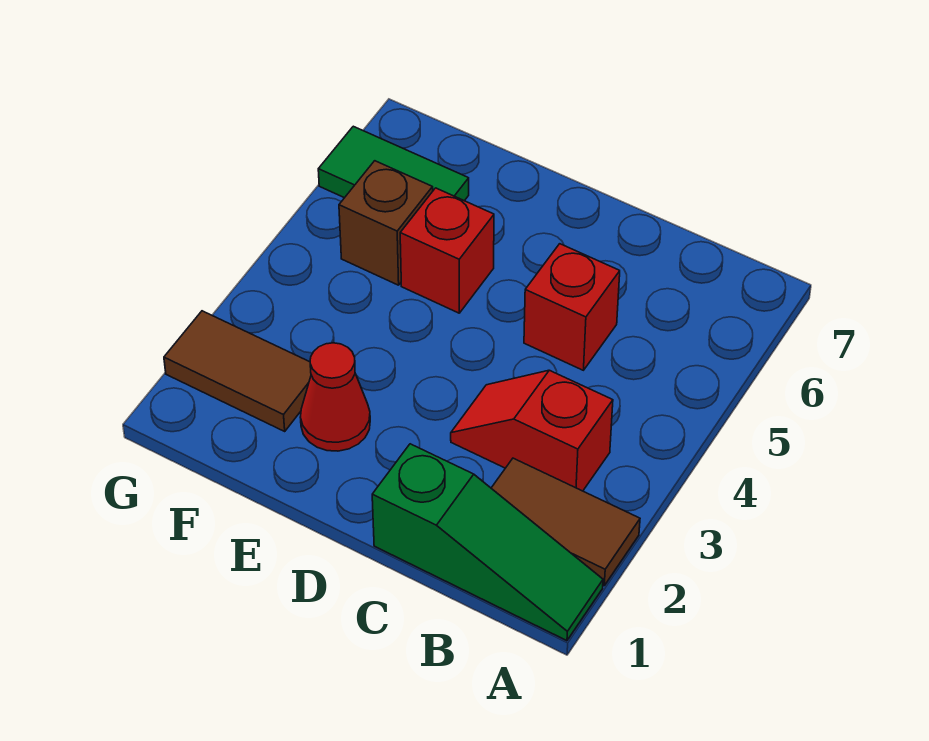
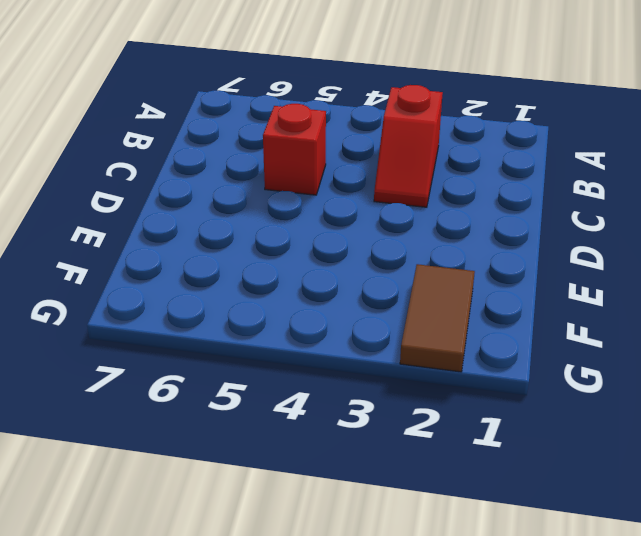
none -> green 1x3 slope [372,444,603,641]
none -> brown 1x2 tile [491,458,640,586]

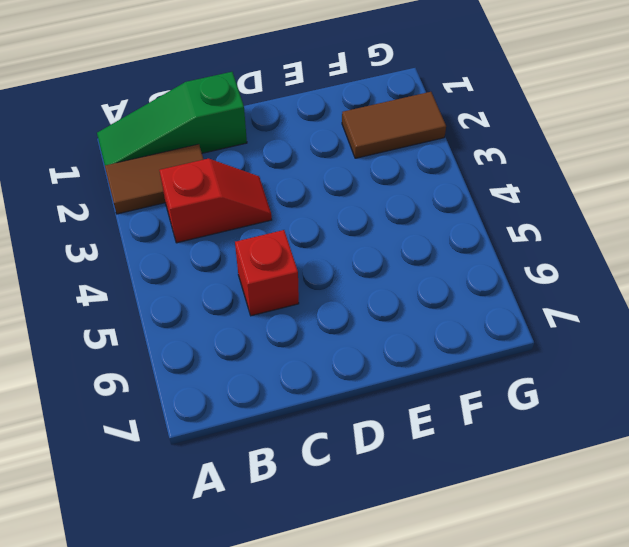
none -> red 1x1 cone [300,343,370,451]
none -> red 1x1 brick [400,188,494,313]

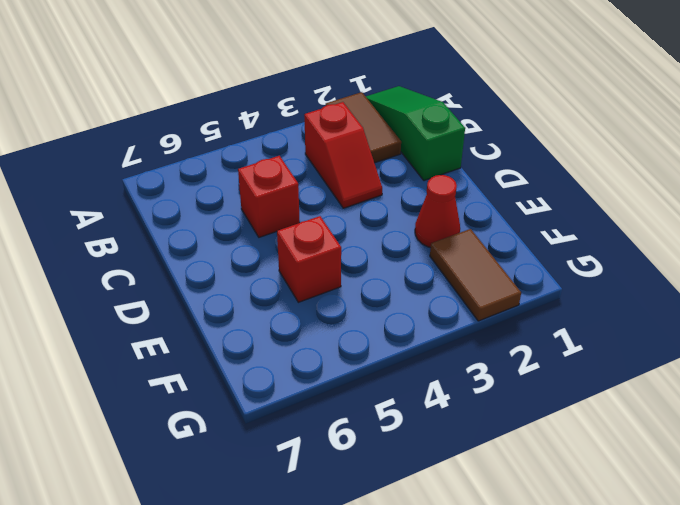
none -> brown 1x1 brick [339,161,433,285]
none -> green 1x2 tile [318,126,469,201]

